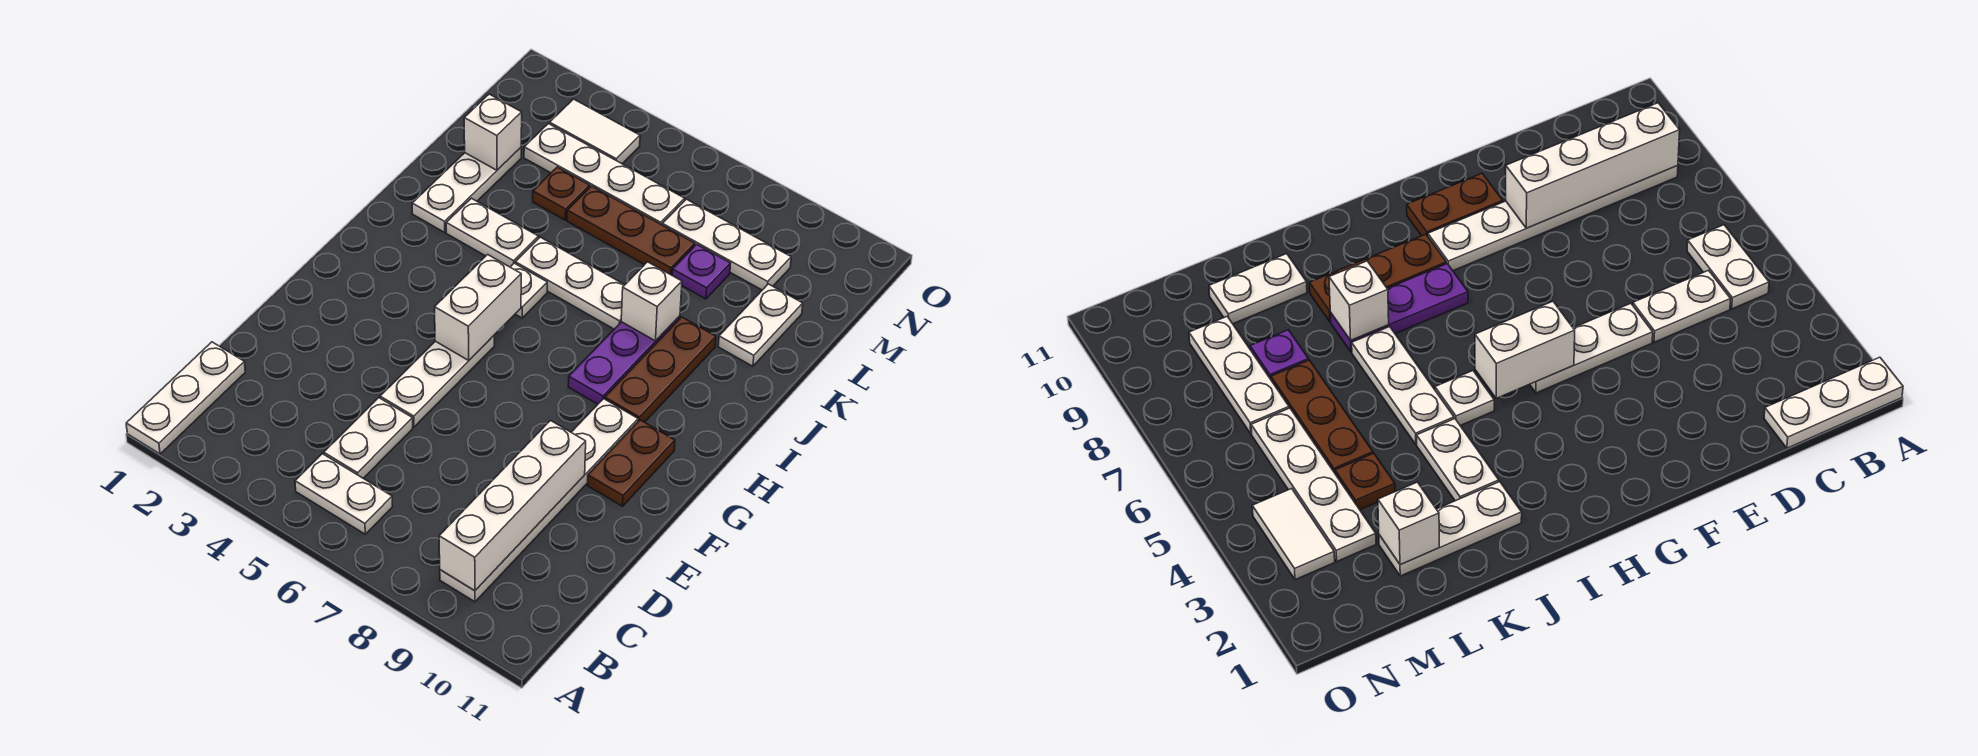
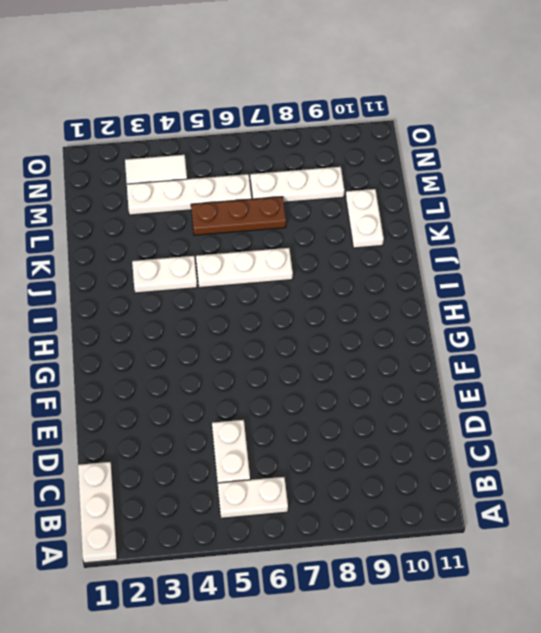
none -> white 1x6 plate [440,399,638,602]
none -> white 1x3 plate [380,336,494,427]
none -> brown 1x2 plate [587,420,675,506]

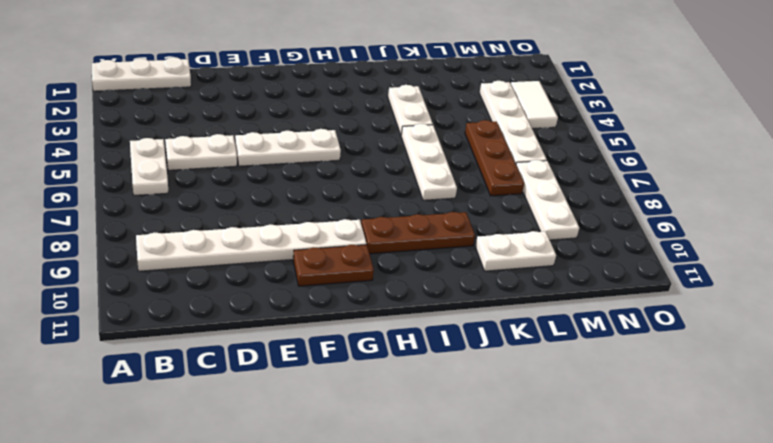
none -> purple 1x3 plate [568,316,680,404]
none -> white 1x1 plate [511,263,547,318]
none -> white 1x3 plate [412,148,521,232]

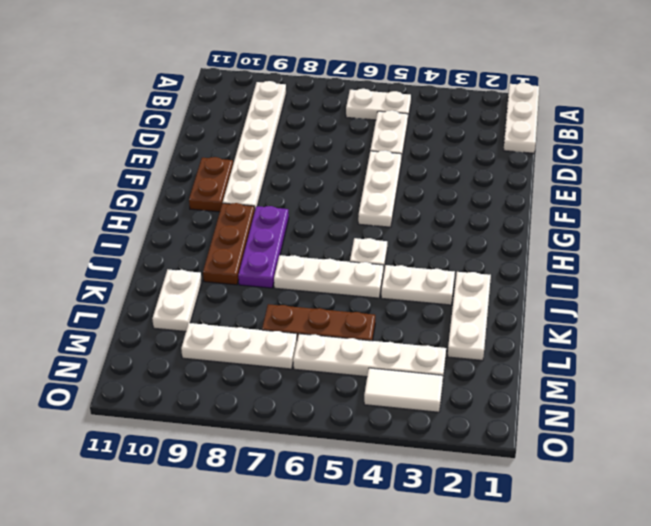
none -> brown 1x1 plate [533,167,590,220]
none -> purple 1x1 plate [672,244,731,299]
none -> white 1x4 brick [439,421,586,591]

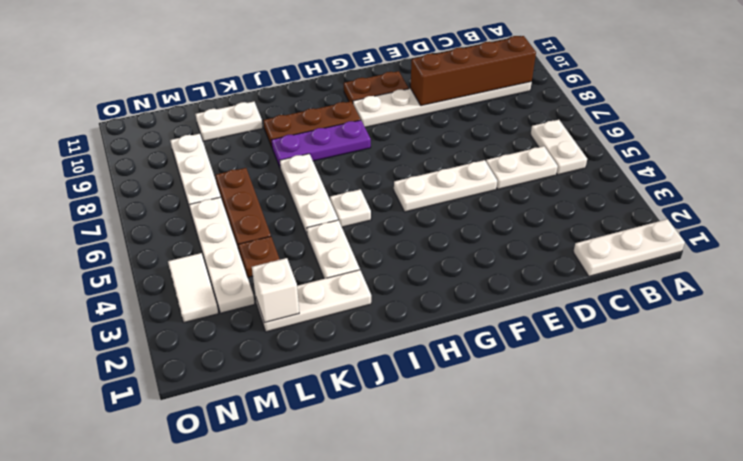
brown 1x4 brick [410,36,536,106] -> white 1x4 brick [439,421,586,591]
none -> purple 1x1 plate [672,244,731,299]
none -> white 1x2 brick [435,255,521,360]
none -> white 1x1 brick [621,262,682,341]

